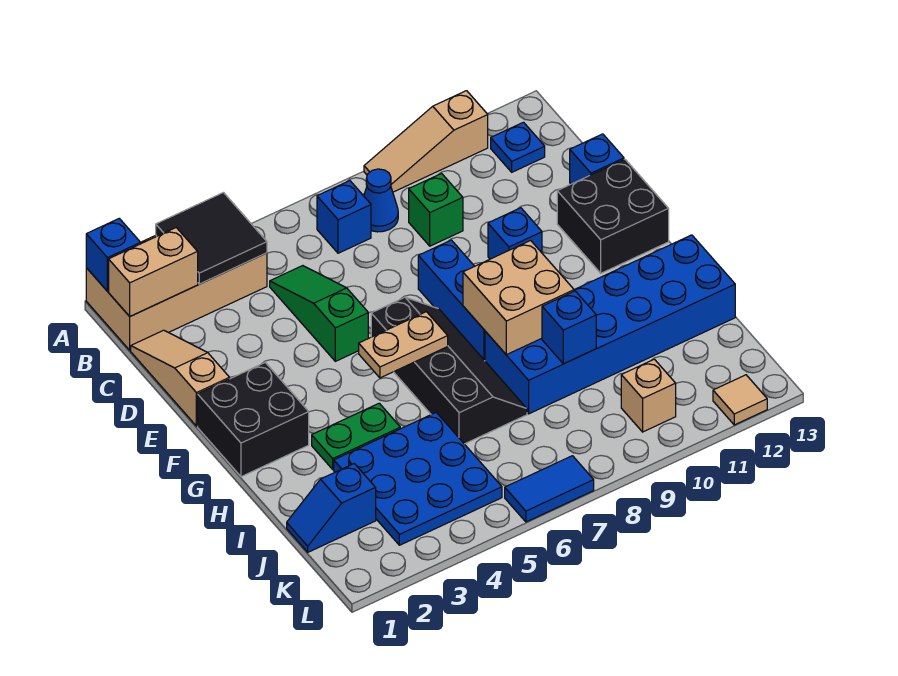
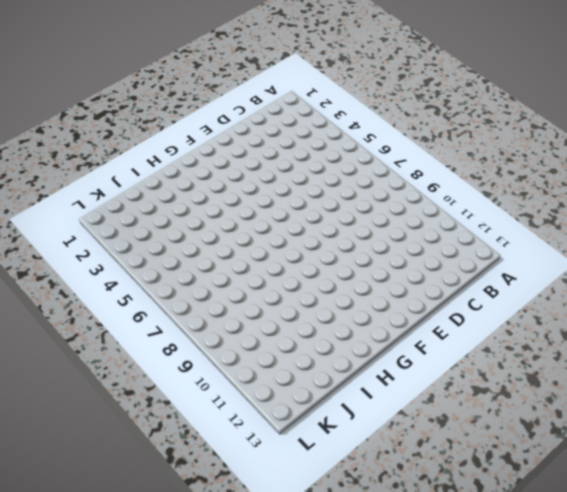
none -> tan 2x4 brick [86,235,267,350]
none -> tan 1x3 slope [364,91,488,192]
none -> blue 1x1 brick [317,181,371,253]

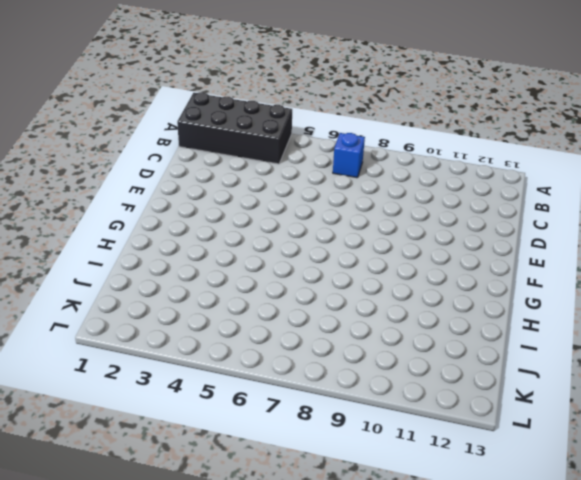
black 2x4 brick [177,92,292,164] -> tan 2x4 brick [86,235,267,350]
none -> tan 1x3 slope [364,91,488,192]
none -> blue 1x1 cone [364,169,398,232]
none -> blue 1x1 plate [491,122,545,172]

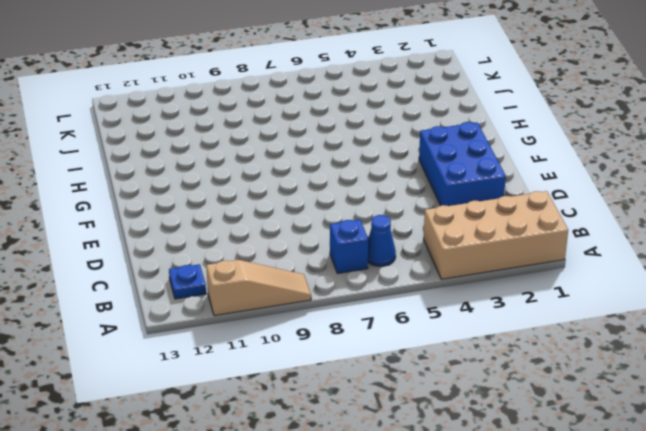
blue 1x1 cone [368,215,396,266] -> blue 1x1 cone moved to [364,169,398,232]
blue 2x3 brick [419,122,506,206] -> black 2x2 brick [198,363,309,477]
none -> tan 1x3 slope [131,330,230,426]
none -> green 1x3 slope [270,266,368,361]
none -> green 1x1 brick [409,174,463,246]

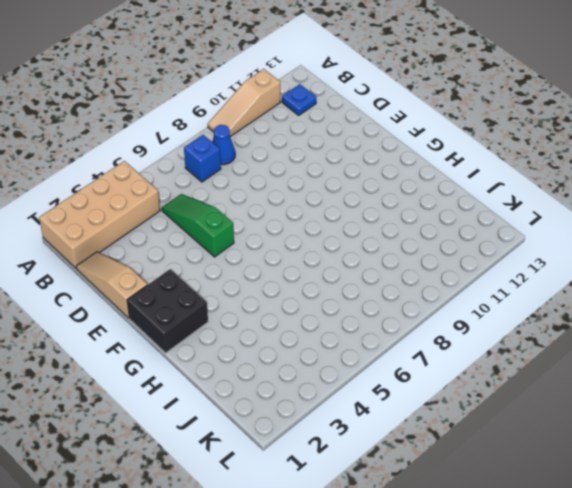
none -> green 1x1 brick [409,174,463,246]
none -> blue 1x1 brick [570,134,624,184]
none -> blue 1x3 brick [418,240,485,361]

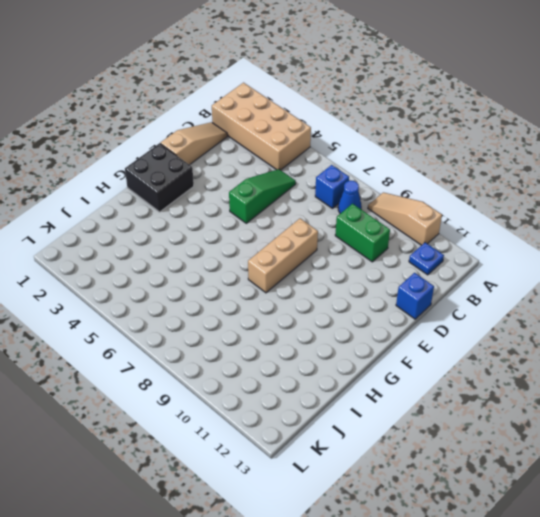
green 1x2 brick [335,204,390,262] -> green 1x1 brick [409,174,463,246]
tan 1x3 brick [248,219,318,293] -> blue 1x3 brick [418,240,485,361]
none -> blue 1x1 brick [488,208,542,259]
none -> black 2x2 brick [557,159,669,273]
none -> black 2x4 slope [371,297,527,444]

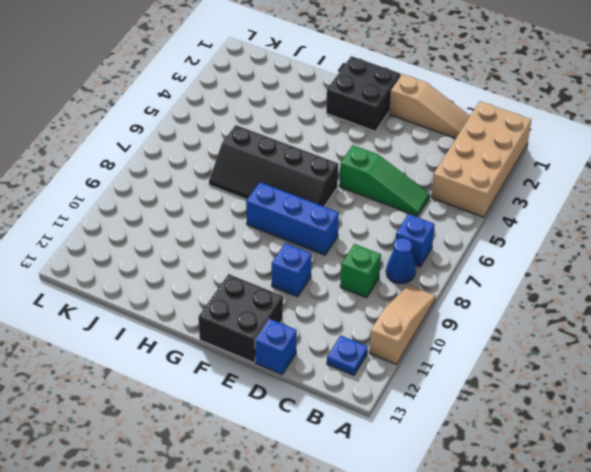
none -> green 1x2 plate [312,403,400,469]
none -> blue 2x6 brick [485,235,735,414]
none -> blue 3x3 plate [334,413,502,545]

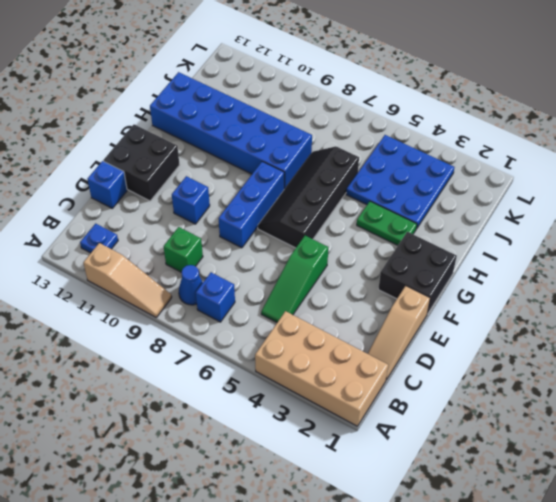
none -> blue 1x2 slope [287,464,376,552]
none -> tan 1x1 brick [621,359,676,432]
none -> blue 1x2 tile [505,456,594,522]

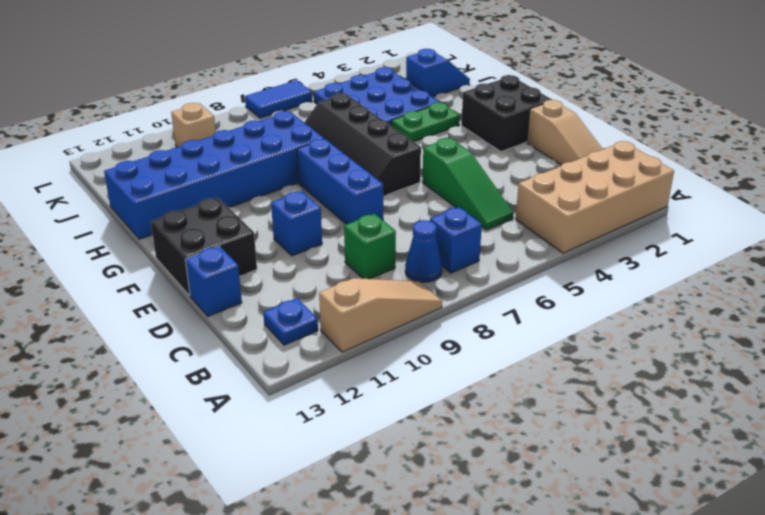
none -> tan 1x1 tile [713,375,767,425]
none -> blue 1x1 brick [86,219,141,291]
none -> black 2x2 tile [156,193,267,284]

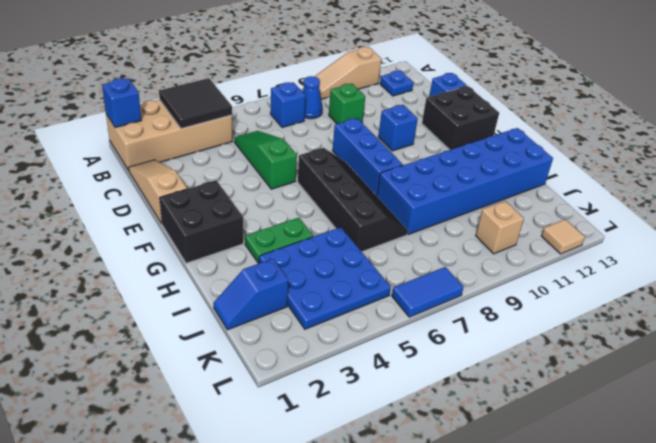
none -> tan 1x2 brick [109,228,198,316]
none -> tan 1x2 plate [359,312,448,378]
none -> tan 2x2 brick [463,241,574,355]

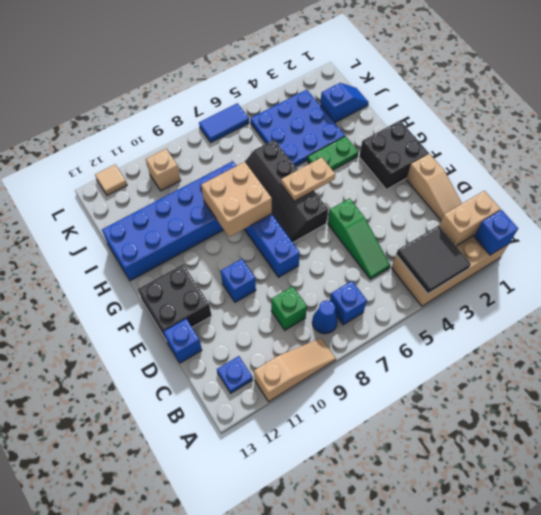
none -> blue 1x1 brick [542,291,596,364]

